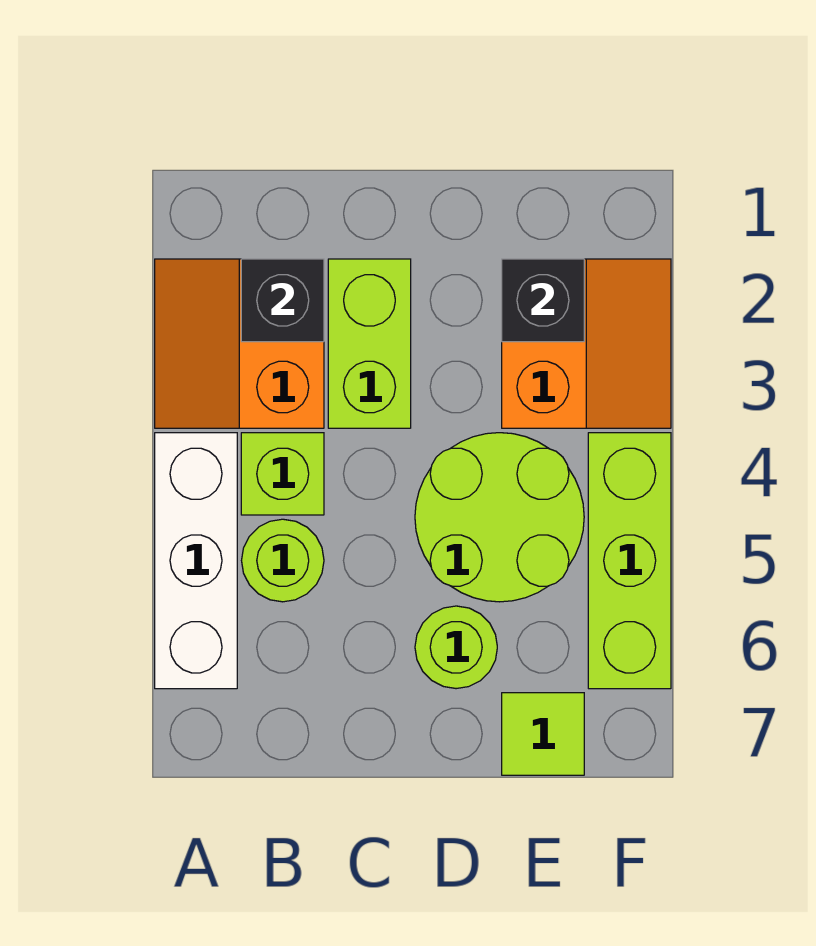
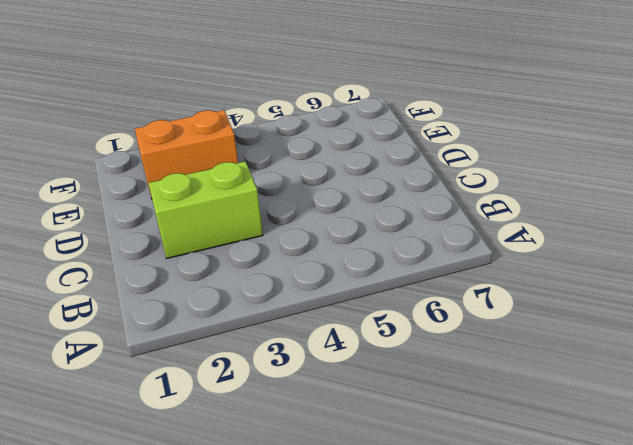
none -> orange 2x2 slope [155,259,324,428]
none -> white 1x3 brick [155,433,237,689]
none -> lime 1x1 brick [241,433,324,515]

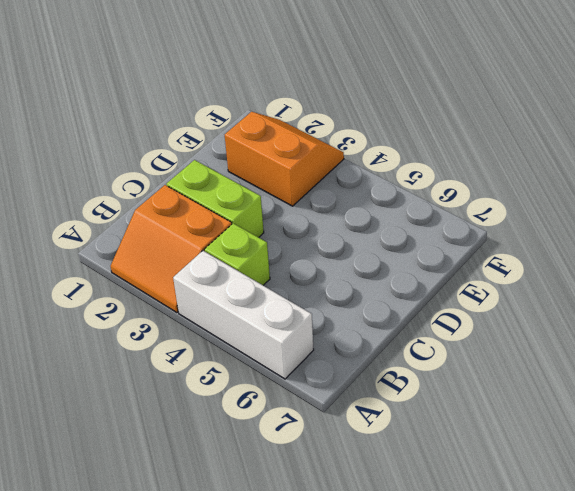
none -> lime 1x1 round brick [242,519,324,602]
none -> lime 2x2 round brick [415,433,584,602]
none -> lime 1x1 round brick [415,606,497,689]

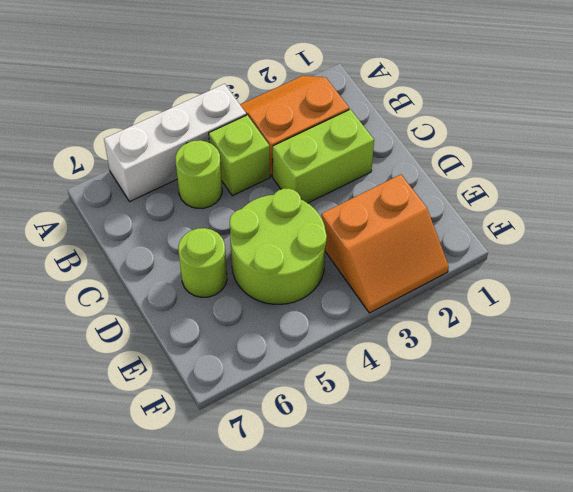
none -> lime 1x1 tile [502,693,584,775]
none -> lime 1x3 brick [588,433,671,689]
none -> black 1x1 brick [241,259,324,342]

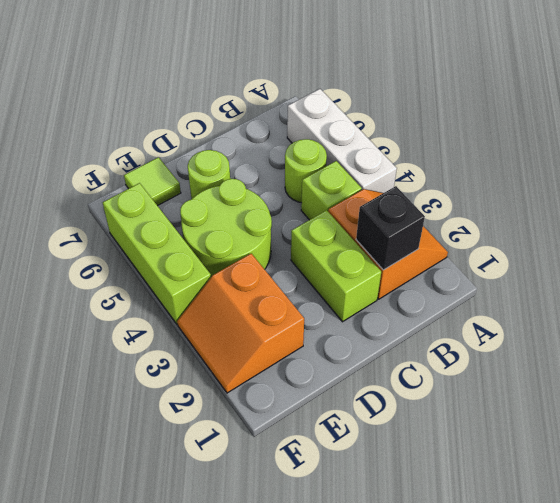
none -> black 1x1 brick [502,259,584,342]

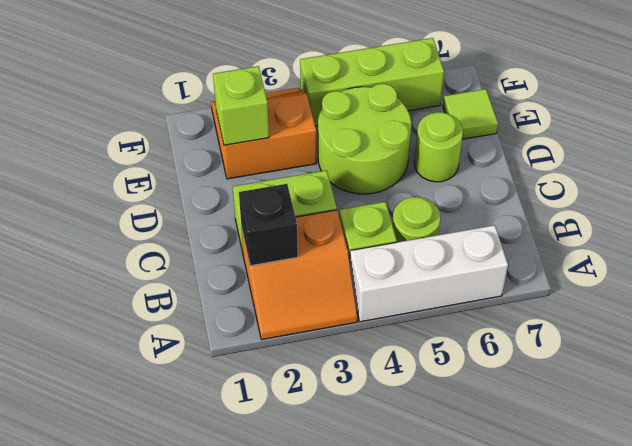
lime 1x1 brick [213,66,269,145] -> black 1x1 brick [502,259,584,342]

